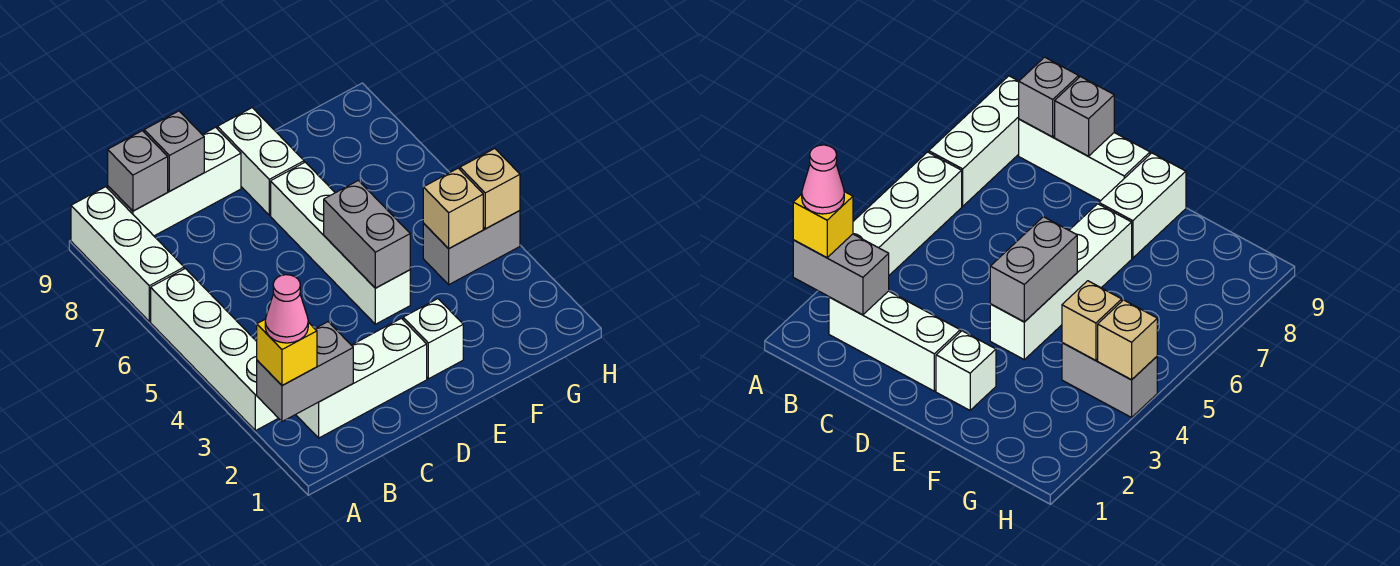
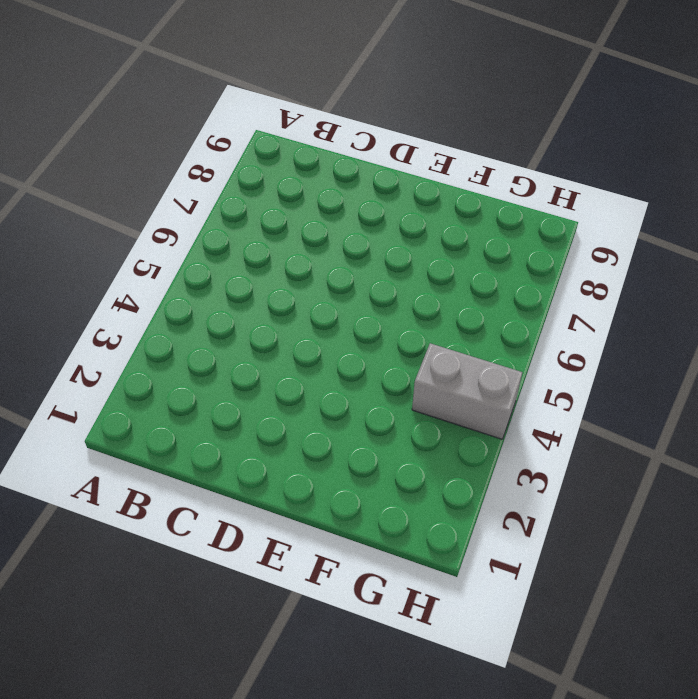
none -> white 1x4 brick [151,268,278,431]
none -> white 1x3 brick [71,187,184,321]
none -> white 1x3 brick [296,318,427,438]

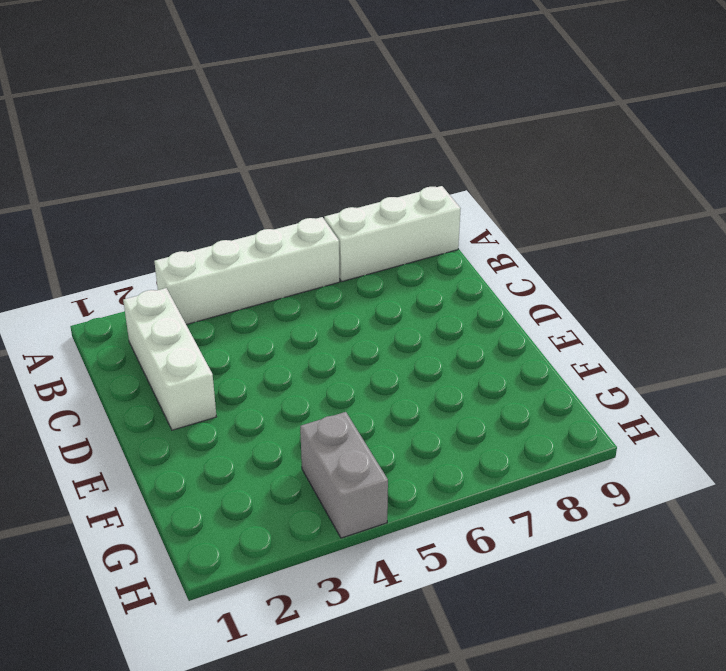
none -> white 1x3 brick [108,127,241,236]
none -> white 1x1 brick [403,299,463,379]
none -> white 1x4 brick [271,162,410,324]

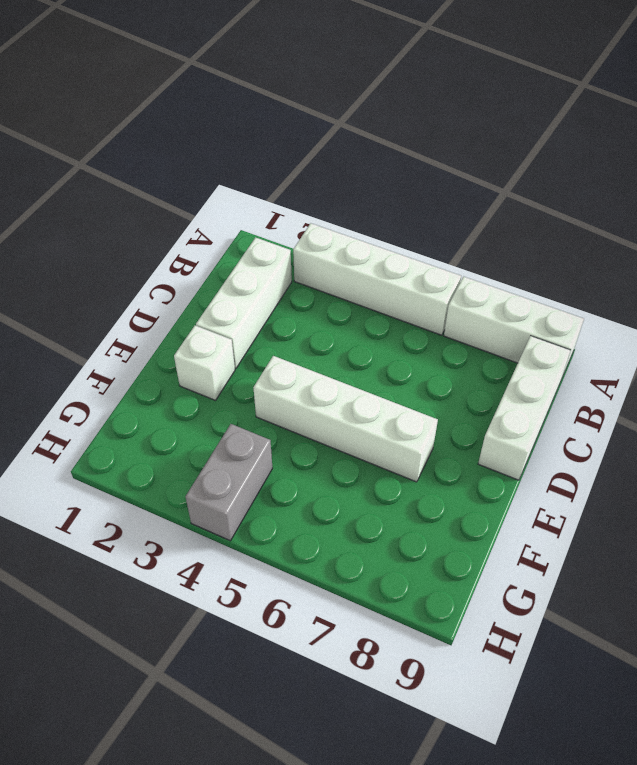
none -> white 1x2 brick [217,108,304,215]
none -> grey 1x2 brick [257,322,353,422]
none -> grey 1x1 brick [108,131,168,211]

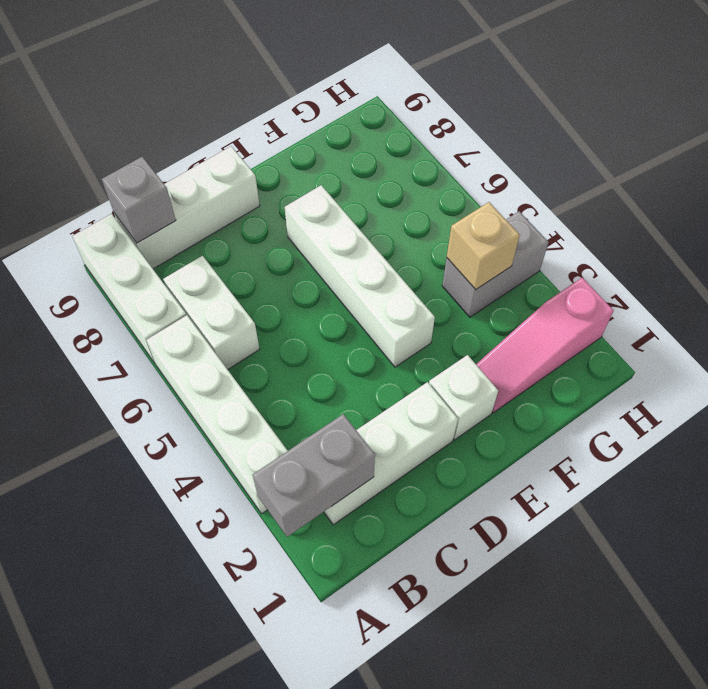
white 1x2 brick [163,256,259,370] -> white 1x2 brick moved to [217,108,304,215]
pink 1x3 slope [476,278,614,413] -> none
none -> grey 1x1 brick [144,111,204,191]
none -> grey 1x2 brick [324,181,410,288]
none -> tan 1x1 brick [460,149,520,229]

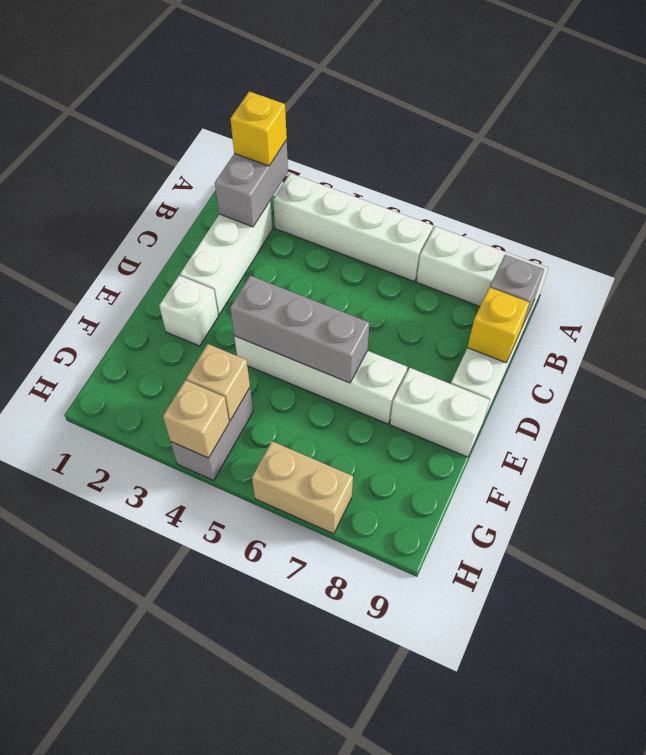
yellow 1x1 brick [467,287,529,363] -> grey 1x1 brick [144,111,204,191]
grey 1x3 brick [230,276,369,383] -> grey 1x2 brick [324,181,410,288]
tan 1x2 brick [252,441,353,534] -> none
none -> pink 1x1 cone [265,275,308,343]

